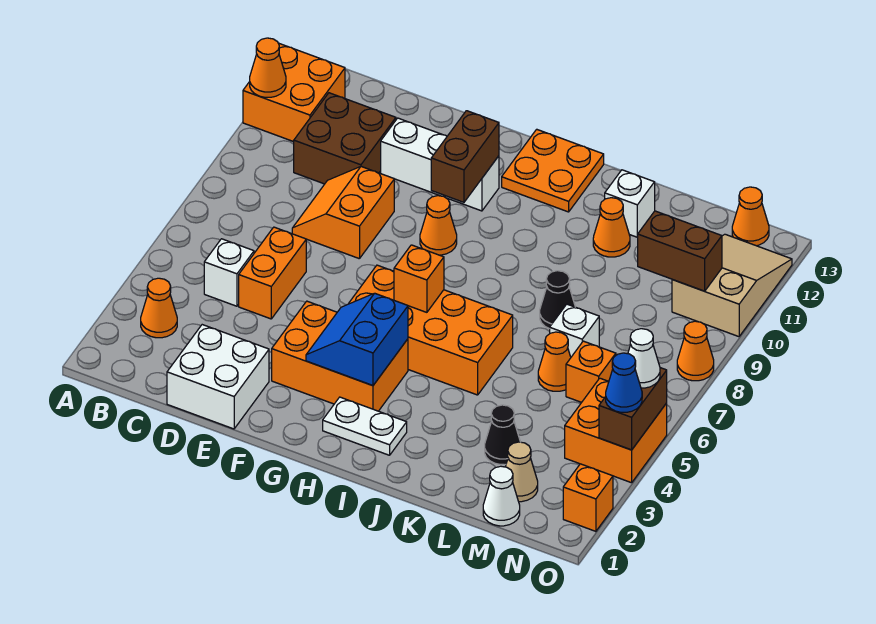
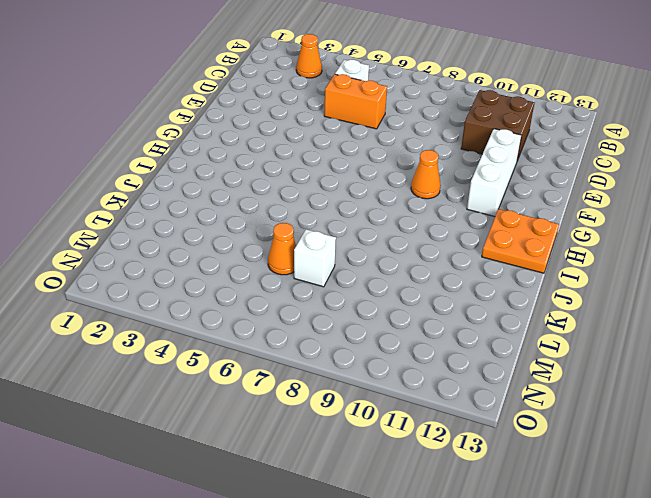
none -> orange 2x2 brick [243,43,345,142]
none -> white 2x2 brick [167,325,269,429]
none -> orange 2x2 slope [292,167,394,259]
none -> orange 2x3 brick [272,301,408,411]

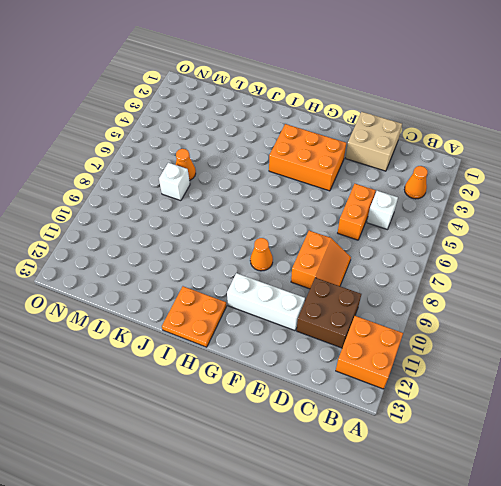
tan 2x2 brick [346,112,402,171] -> white 2x2 brick [167,325,269,429]
none -> orange 2x4 brick [349,265,513,395]
none -> white 1x2 plate [323,397,407,455]
none -> black 1x1 cone [540,271,575,329]
none -> orange 1x1 cone [593,198,630,257]

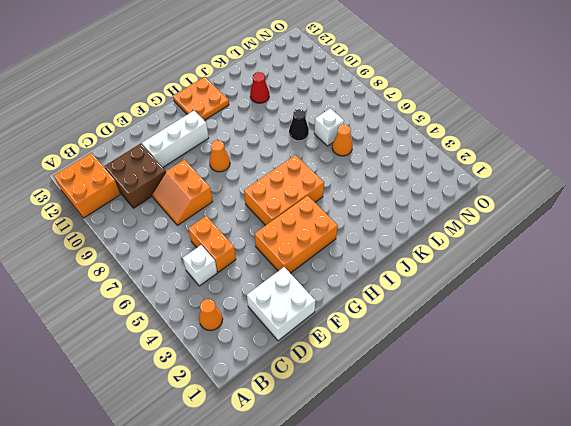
orange 2x3 brick [244,155,324,226] -> orange 2x4 brick [349,265,513,395]
red 1x1 cone [250,72,269,103] -> orange 1x1 cone [593,198,630,257]
none -> white 1x2 plate [323,397,407,455]
none -> white 1x1 brick [605,170,655,237]
none -> black 1x1 cone [485,405,520,465]
none -> white 1x1 cone [483,466,520,526]

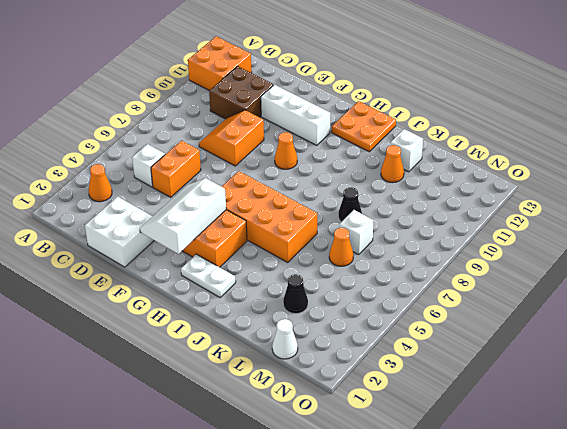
white 2x3 slope [140,178,226,254] -> blue 2x2 slope [306,293,408,386]
none -> tan 1x1 cone [505,442,538,502]
none -> orange 1x1 brick [566,341,616,402]
none -> orange 2x2 brick [565,378,667,483]
none -> tan 2x3 slope [672,234,792,337]

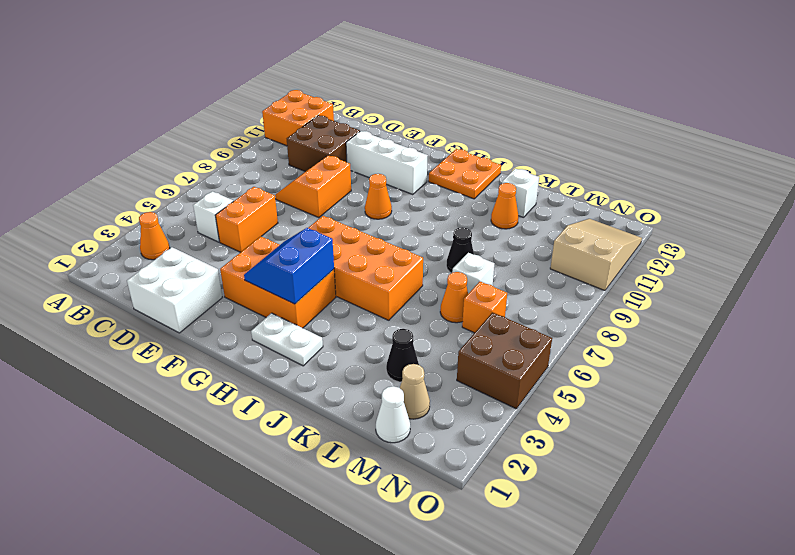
brown 2x2 brick [457,312,552,409] -> orange 2x2 brick [565,378,667,483]
none -> orange 1x1 cone [732,187,769,246]
none -> orange 1x1 brick [563,464,613,531]
none -> orange 1x1 cone [677,321,714,381]
none -> orange 1x1 cone [250,38,286,97]

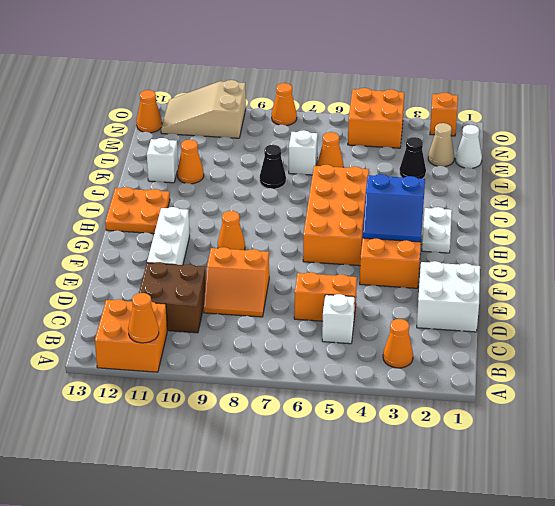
none -> orange 1x1 brick [566,341,616,402]
none -> brown 1x2 brick [431,111,499,202]
none -> orange 1x1 brick [394,245,444,312]
none -> brown 1x2 brick [638,211,722,291]

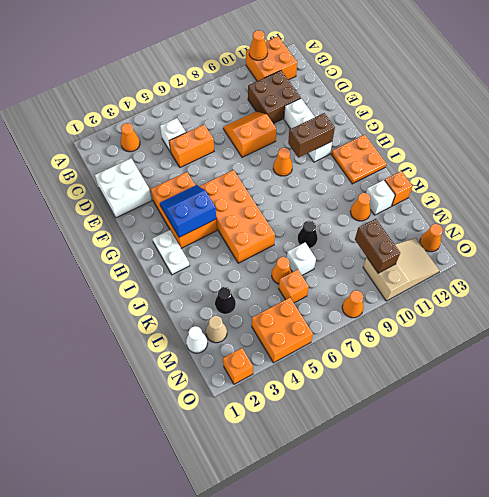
orange 1x1 brick [385,171,413,206] -> orange 1x1 brick moved to [394,245,444,312]
none -> brown 1x2 brick [599,368,667,450]
none -> blue 1x1 cone [606,353,642,412]
none -> white 1x1 cone [628,329,660,388]

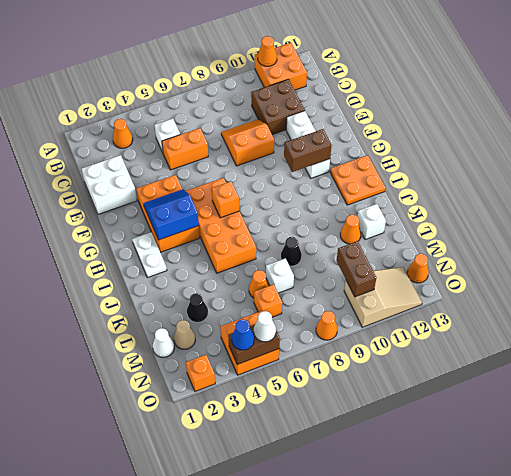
none -> orange 1x1 cone [420,196,457,255]

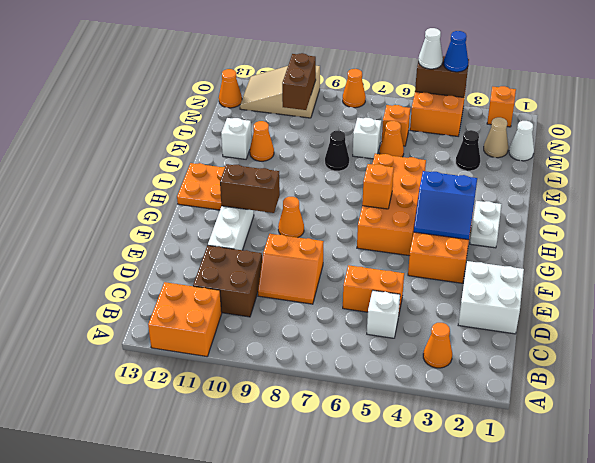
none -> orange 1x1 cone [250,38,286,97]

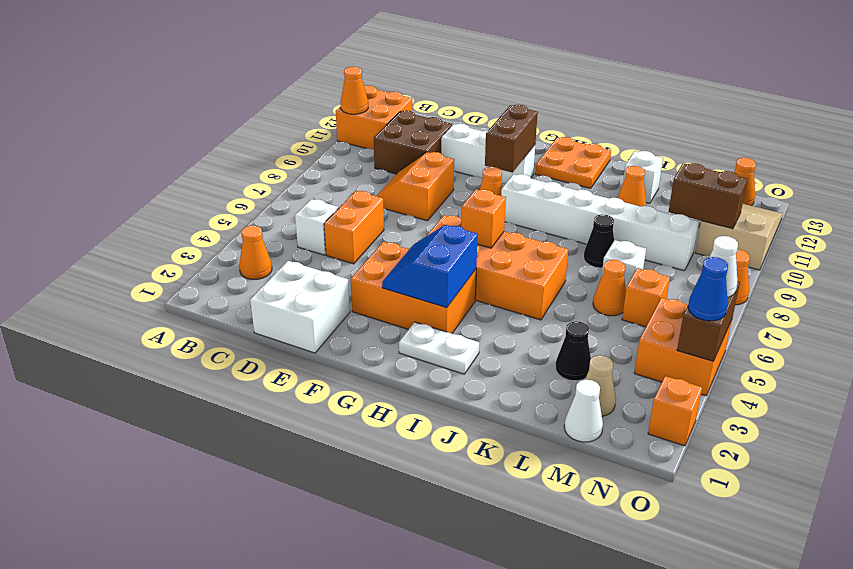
white 1x6 brick [501,174,699,271] -> none

